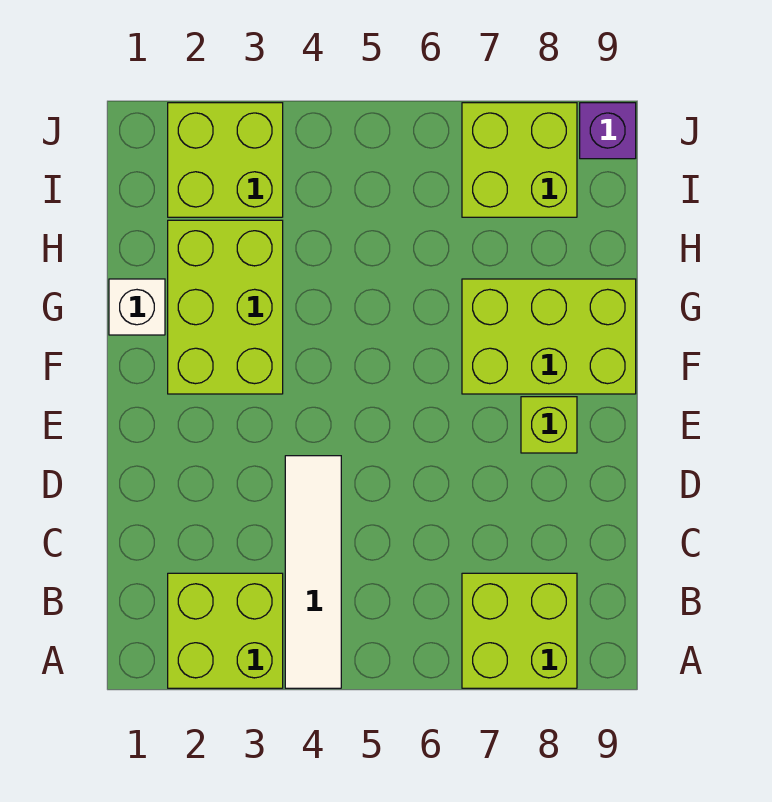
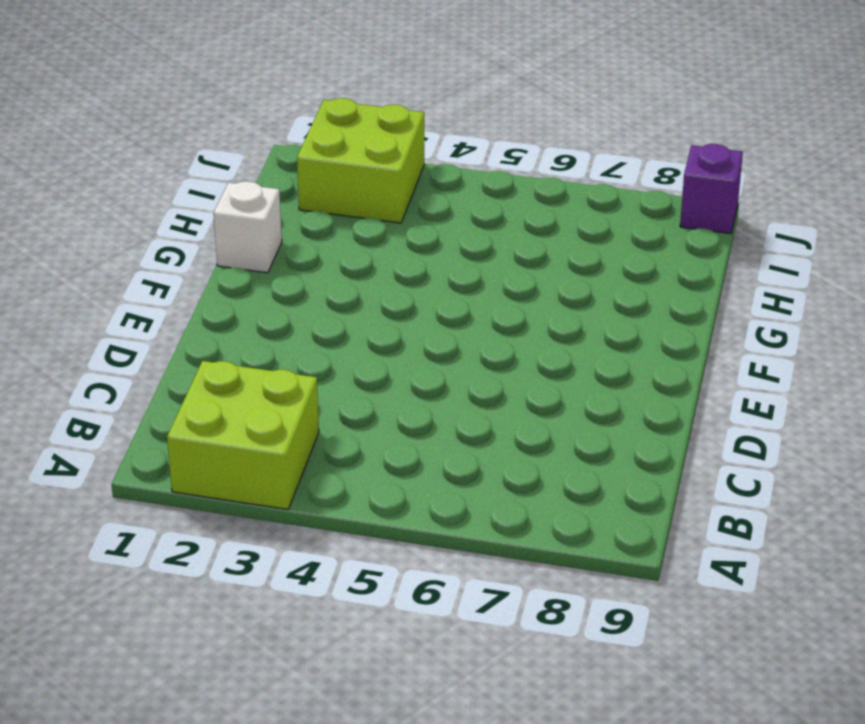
none -> white 1x4 tile [285,456,341,688]
none -> lime 2x2 brick [462,573,577,688]

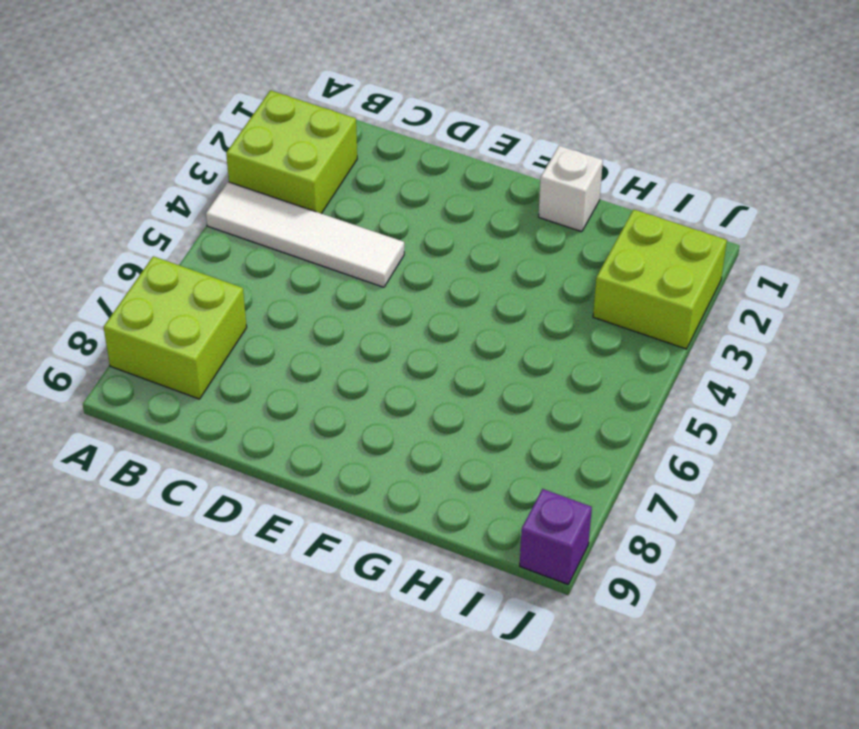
none -> lime 1x1 brick [521,397,577,453]
none -> lime 2x3 brick [168,220,283,394]

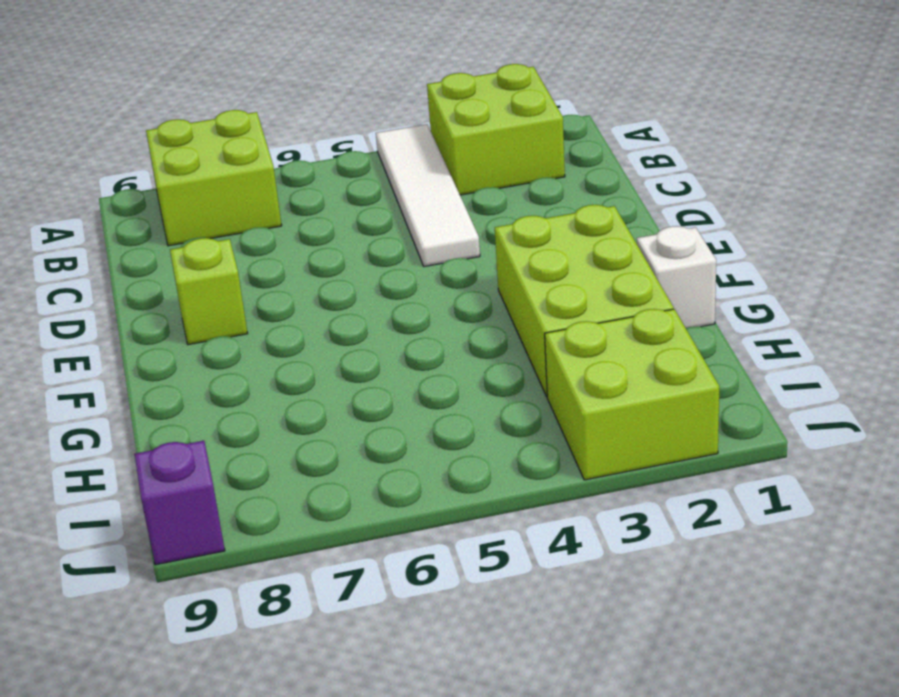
none -> lime 2x3 brick [462,279,636,394]
none -> lime 2x2 brick [462,103,577,217]

